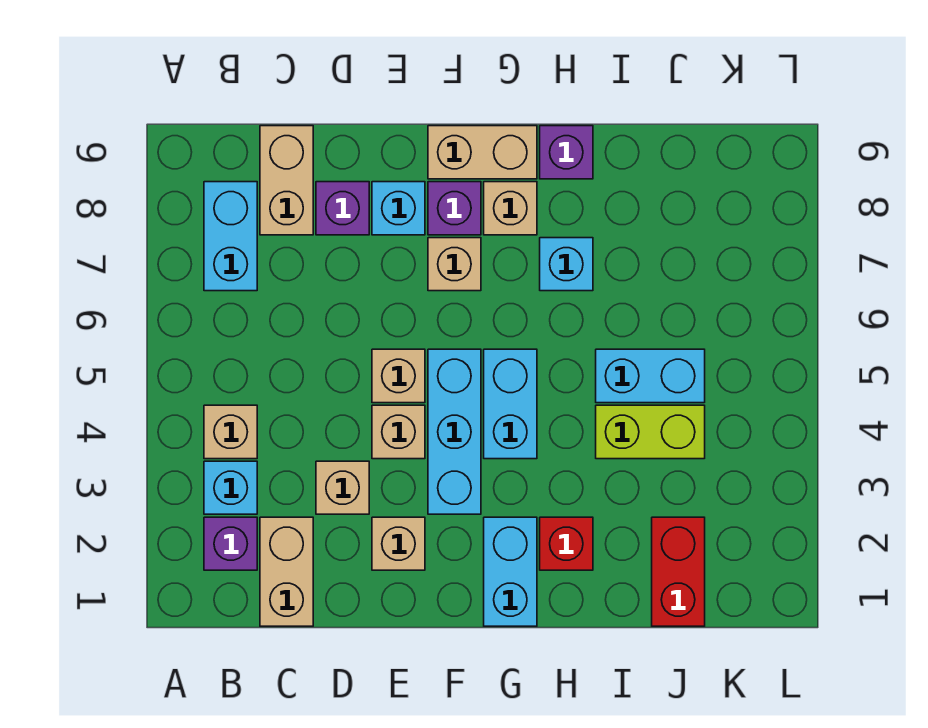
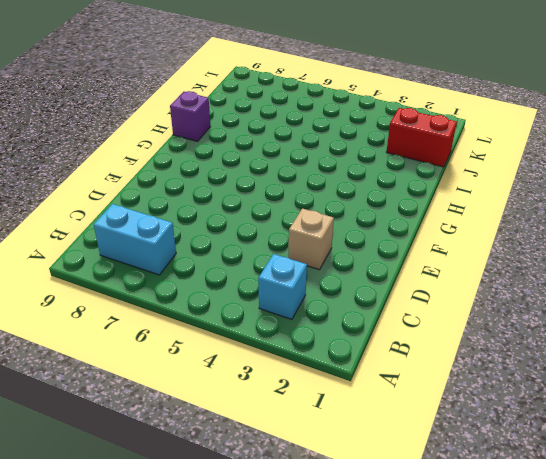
none -> purple 1x1 brick [204,517,257,570]
none -> tan 1x1 brick [204,405,257,459]
none -> tan 1x2 brick [260,517,313,626]

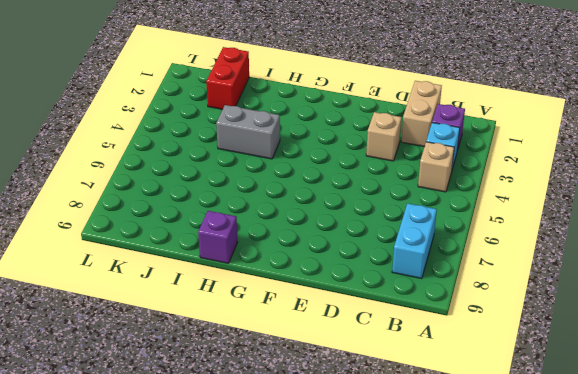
grey 1x2 brick [216,105,280,159] -> lime 1x2 brick [596,405,705,459]
none -> tan 1x2 brick [260,126,313,235]
none -> purple 1x1 brick [316,182,369,235]
none -> tan 1x1 brick [372,517,425,570]

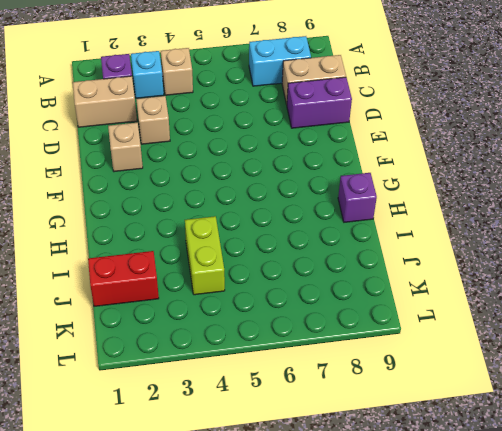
purple 1x2 brick [287,77,352,128] -> purple 1x1 brick [316,182,369,235]
none -> tan 1x1 brick [372,405,425,459]
none -> tan 1x1 brick [372,349,425,403]
none -> cyan 1x1 brick [372,182,425,235]

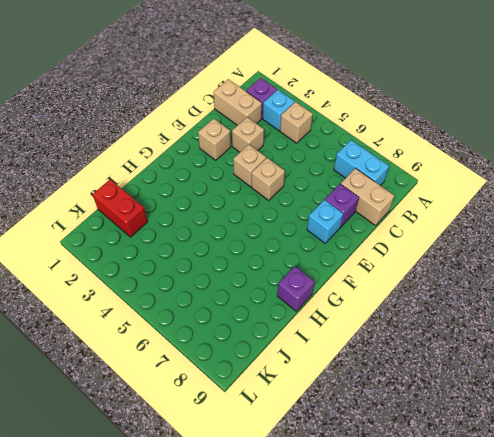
none -> cyan 1x3 brick [428,349,481,514]
none -> tan 1x1 brick [428,238,481,291]
none -> purple 1x1 brick [428,182,481,235]

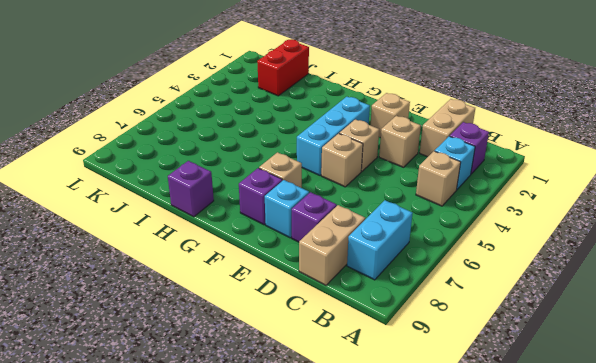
none -> tan 1x2 brick [428,126,537,179]
none -> cyan 1x2 brick [484,517,537,626]
none -> cyan 1x2 brick [484,349,537,459]

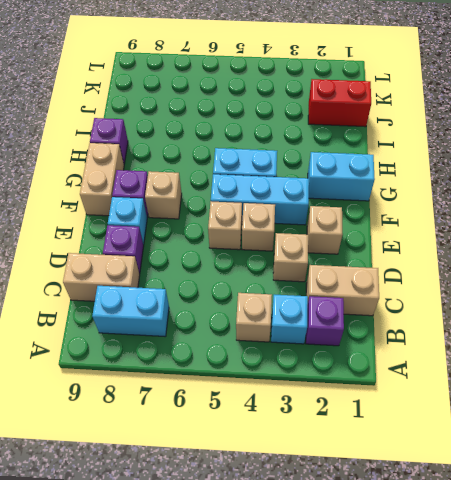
none -> tan 1x1 brick [484,182,537,235]
none -> red 1x1 brick [540,517,593,570]
none -> cyan 1x1 brick [540,238,593,291]

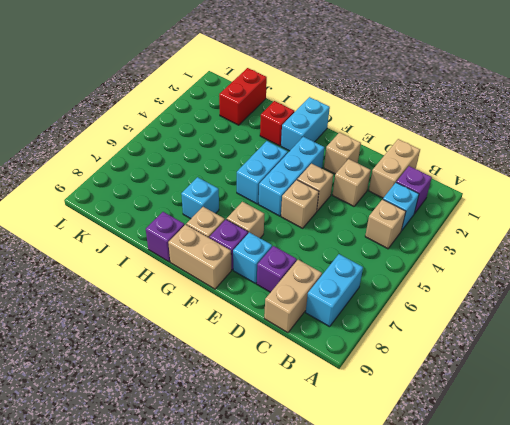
none -> lime 1x2 brick [596,405,705,459]
none -> cyan 1x2 brick [596,349,705,403]

